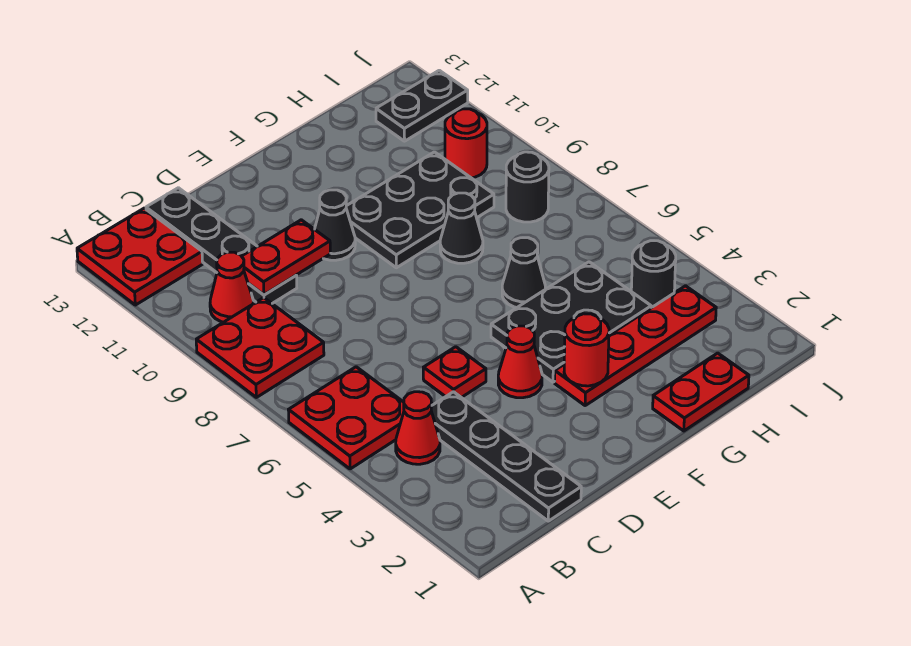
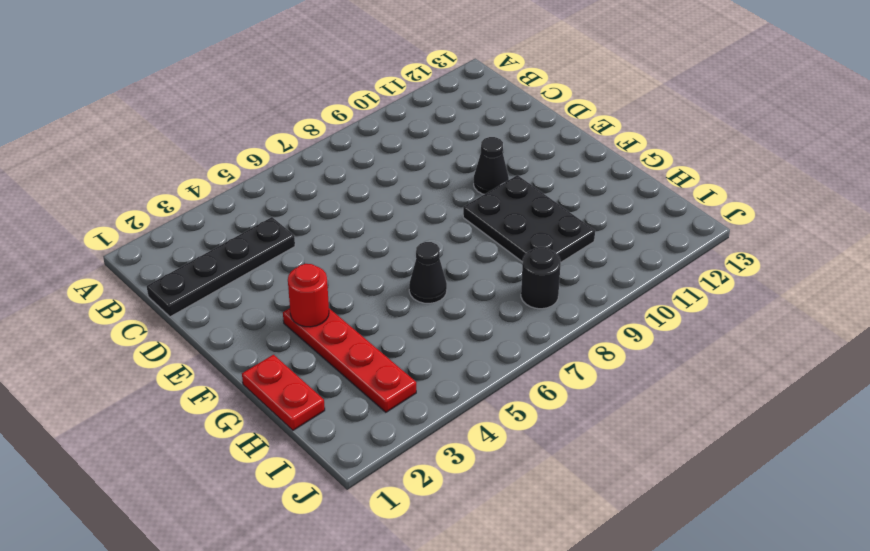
none -> red 2x2 plate [289,367,404,469]
none -> red 2x2 plate [196,298,324,397]
none -> red 2x2 plate [77,208,203,305]

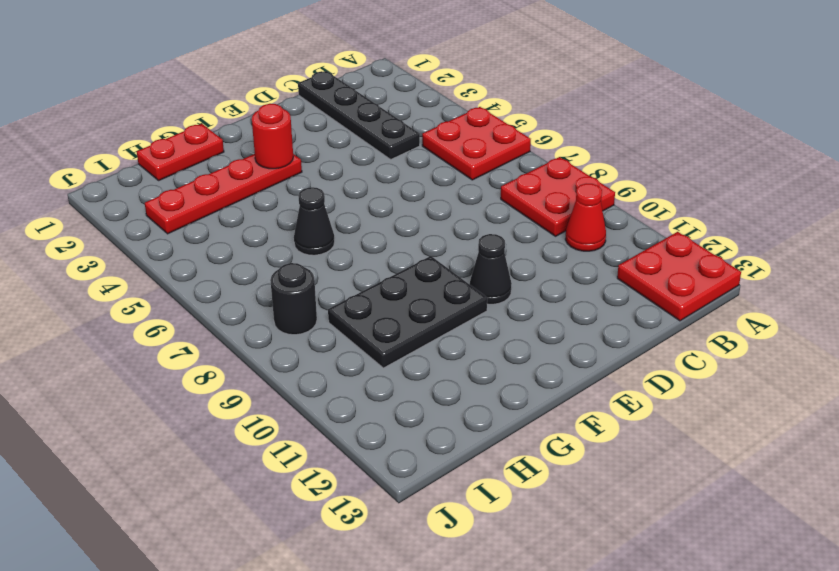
none -> red 1x1 cone [396,392,440,464]
none -> black 1x4 plate [146,188,297,303]
none -> red 1x1 plate [423,347,486,397]

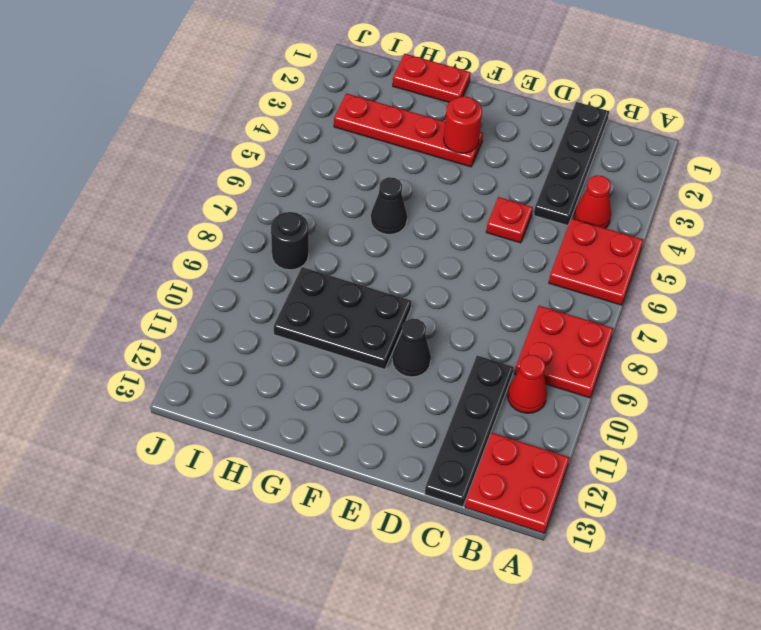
none -> red 1x1 cone [498,326,542,398]
none -> black 2x3 plate [491,262,651,382]
none -> black 1x1 cone [440,193,483,263]

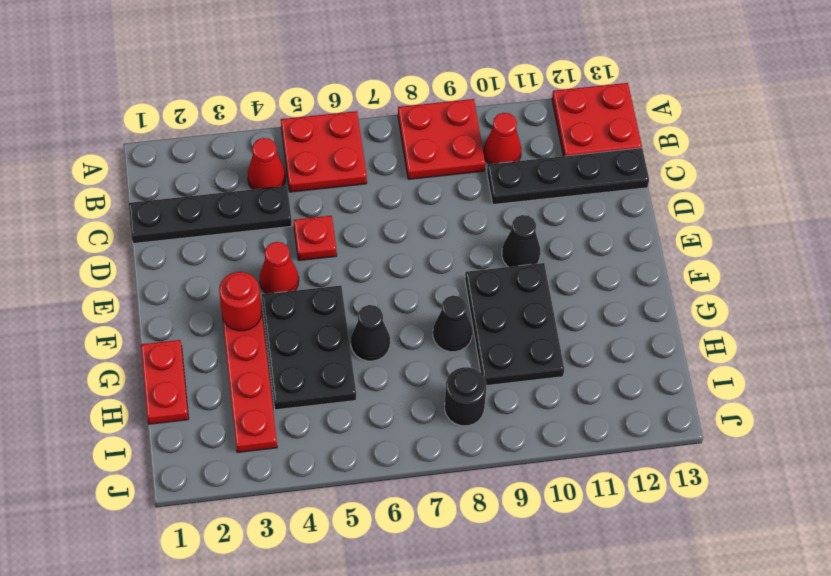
none -> black 1x1 round brick [631,241,676,308]
none -> red 1x1 round brick [445,109,487,178]
none -> black 1x2 plate [376,70,468,141]

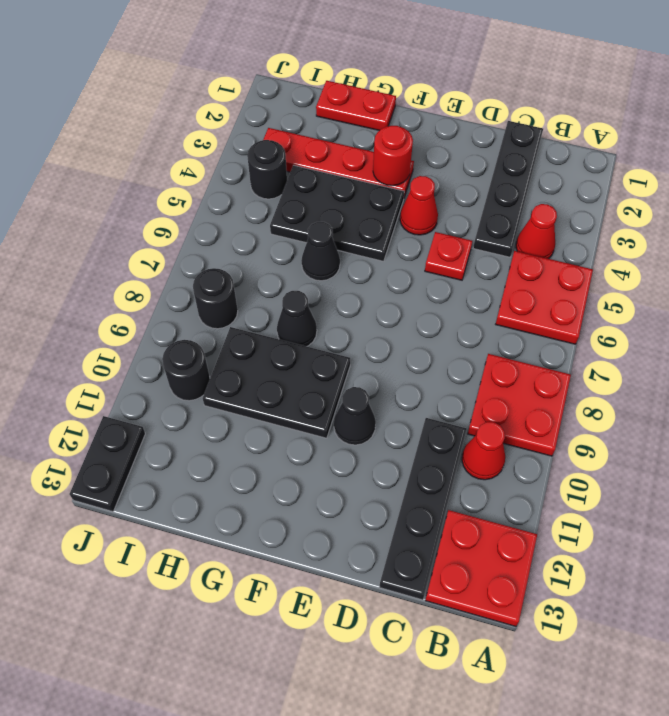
black 1x1 round brick [162,340,210,401] -> red 1x1 round brick [445,109,487,178]
black 1x2 plate [70,416,145,512] -> black 1x2 plate turned to [376,70,468,141]
none -> red 1x2 plate [242,220,330,295]

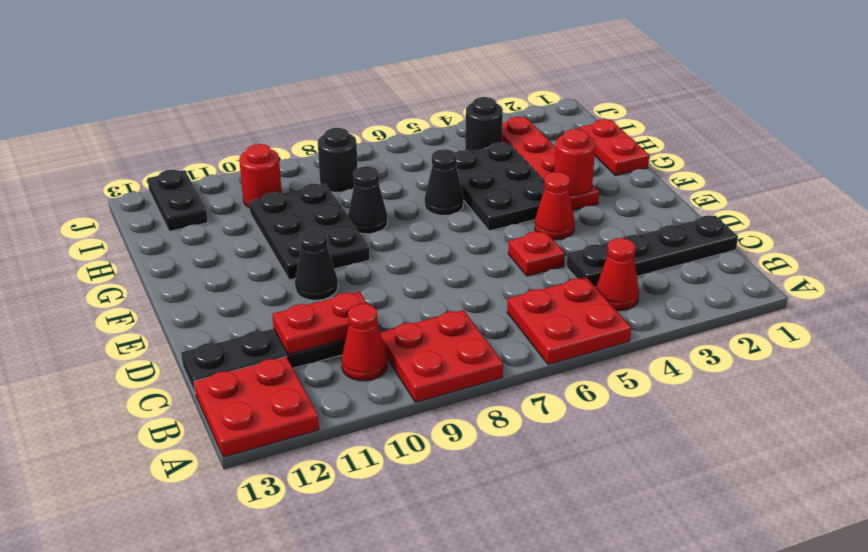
red 1x2 plate [272,292,367,354] -> red 1x2 plate turned to [242,220,330,295]

